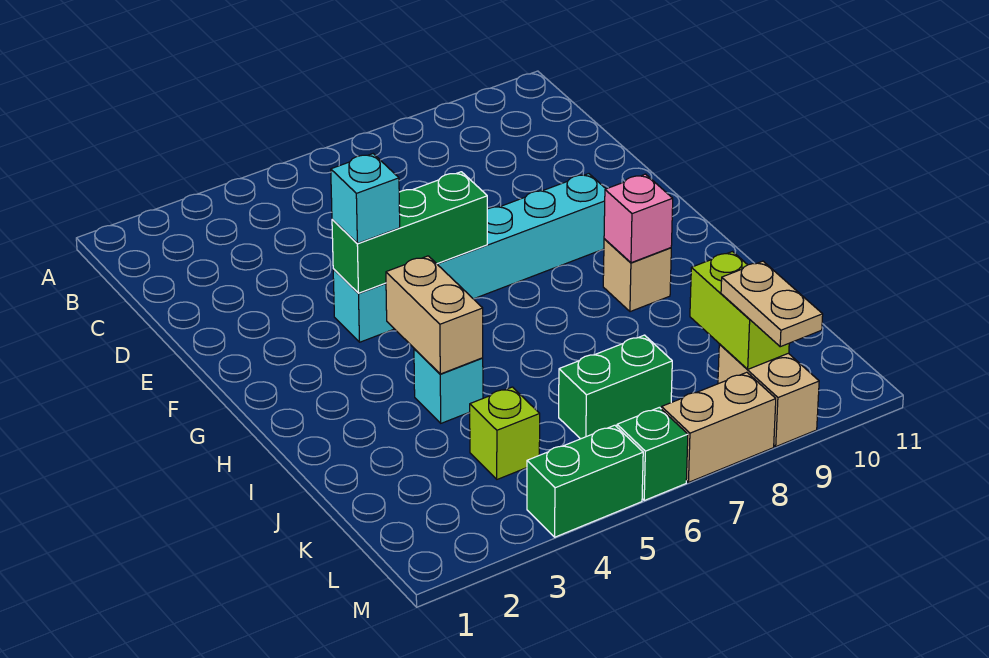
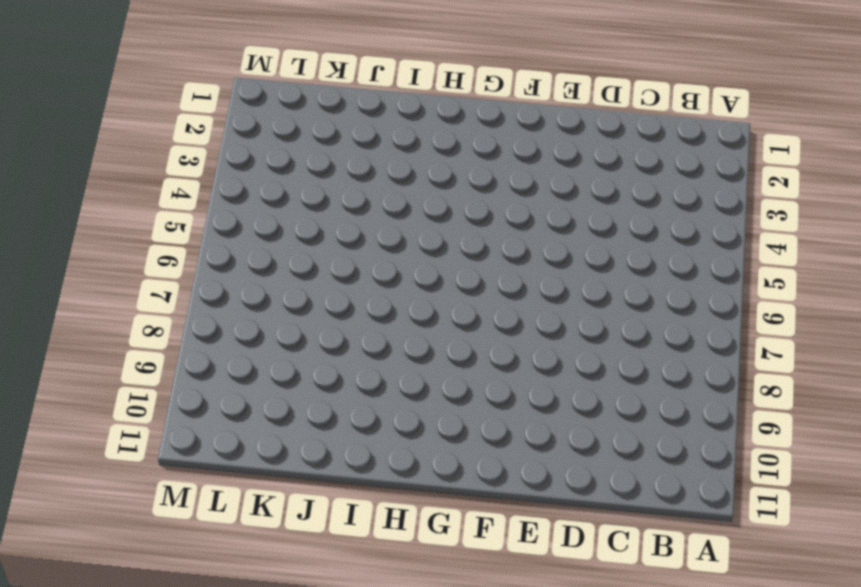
none -> cyan 1x6 brick [333,174,606,342]
none -> tan 1x1 brick [603,239,671,312]
none -> cyan 1x1 brick [414,349,483,423]

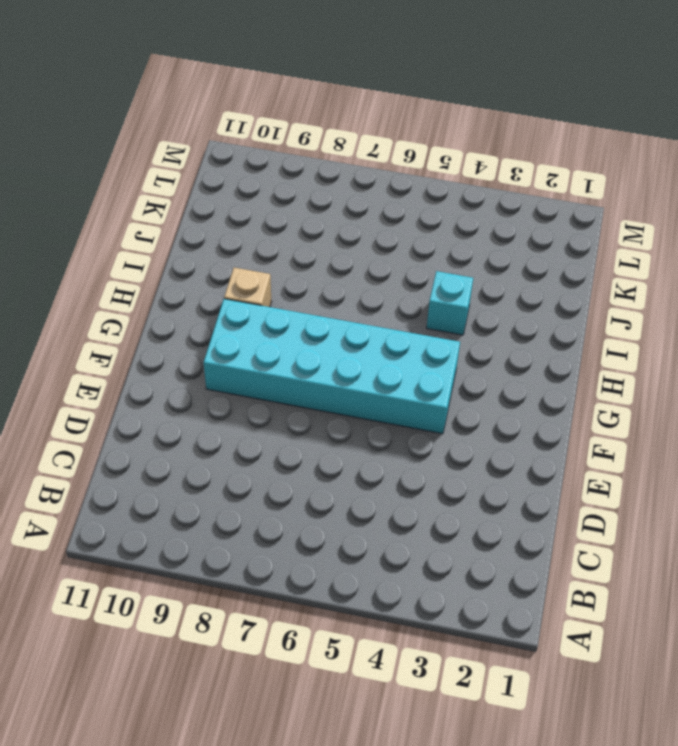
cyan 2x6 brick [204,299,460,434] -> cyan 1x6 brick [333,174,606,342]
none -> lime 1x1 brick [470,387,540,479]
none -> green 1x2 brick [559,335,672,439]
none -> tan 1x2 brick [718,344,819,447]

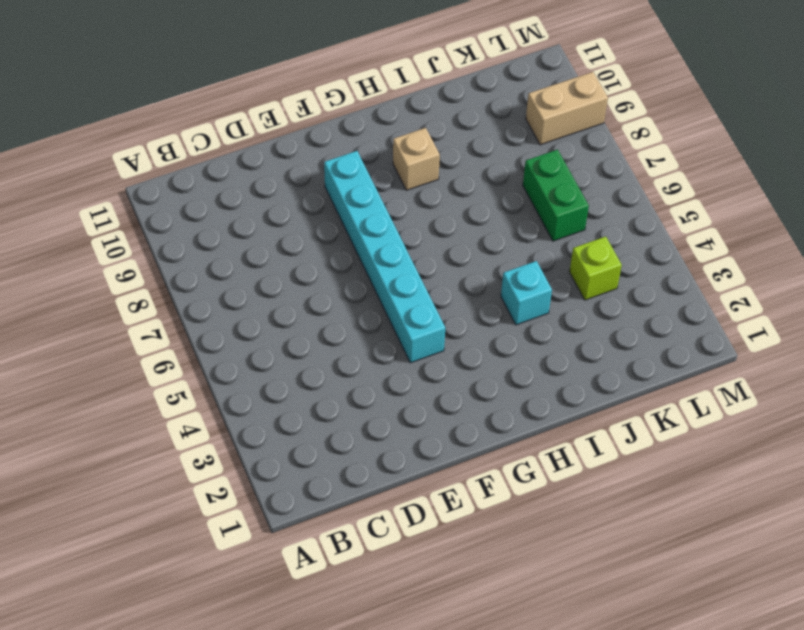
none -> green 1x2 brick [527,425,643,537]
none -> green 1x1 brick [617,407,688,500]
none -> tan 1x2 brick [661,372,776,482]

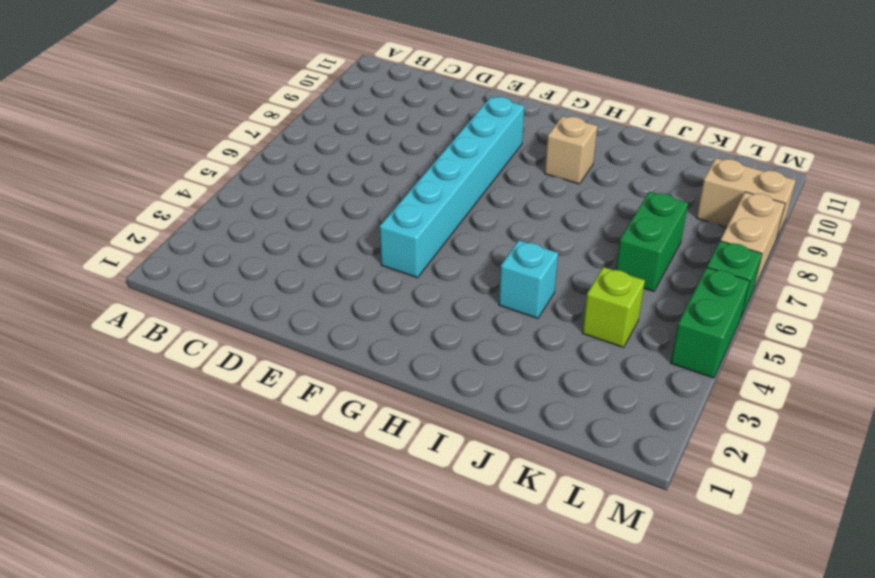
none -> green 1x3 brick [332,172,487,293]
none -> tan 1x2 brick [386,256,483,374]
none -> pink 1x1 brick [604,174,673,263]

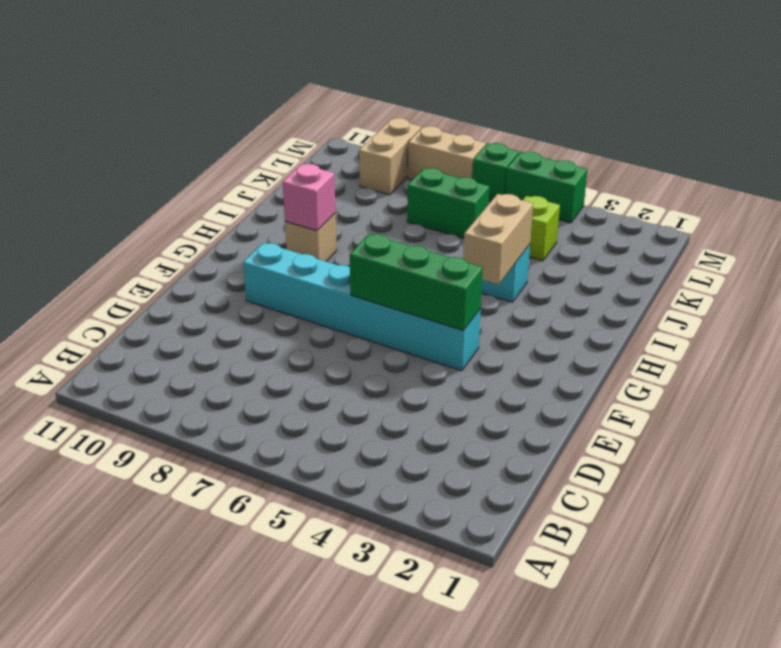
none -> lime 1x2 brick [690,252,789,369]
none -> cyan 1x1 brick [331,154,400,243]
none -> tan 1x2 plate [721,261,823,347]

